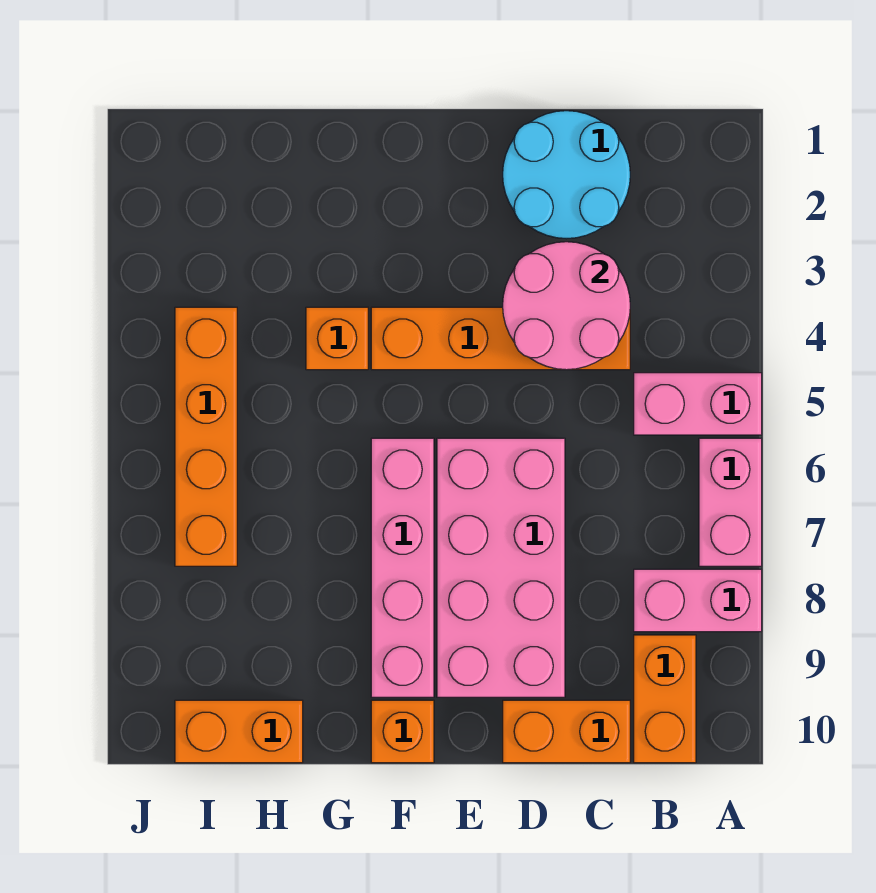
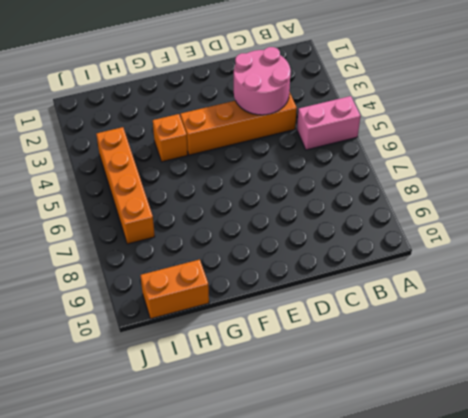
none -> pink 1x2 brick [699,438,762,566]
none -> pink 1x2 brick [634,569,762,632]
none -> orange 1x2 brick [634,635,696,763]

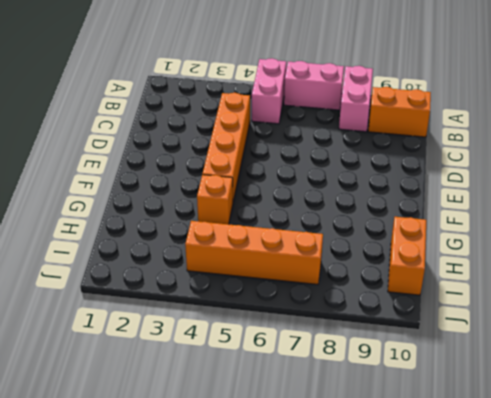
none -> cyan 2x2 round brick [503,111,630,239]
none -> orange 1x2 brick [503,700,630,763]
none -> pink 2x4 brick [437,438,565,697]

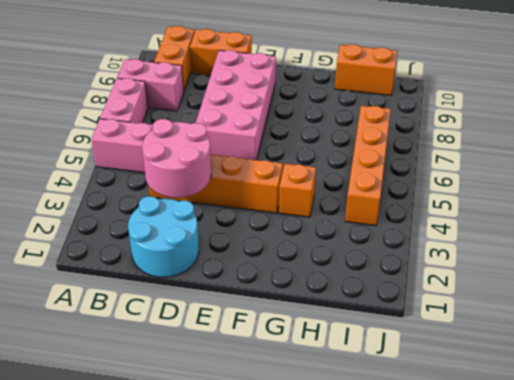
none -> pink 1x4 brick [371,438,434,697]
none -> orange 1x1 brick [371,700,434,763]

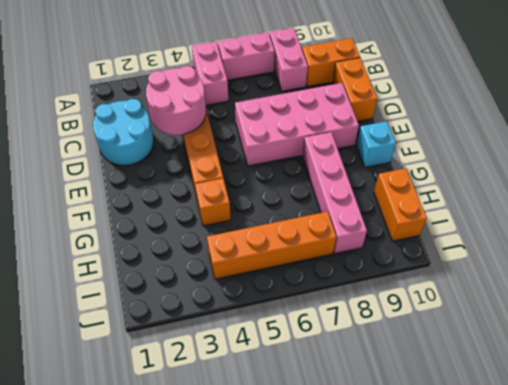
pink 1x4 brick [303,132,367,254] -> pink 1x4 brick turned to [371,438,434,697]
cyan 1x1 brick [357,121,396,167] -> orange 1x1 brick [371,700,434,763]

